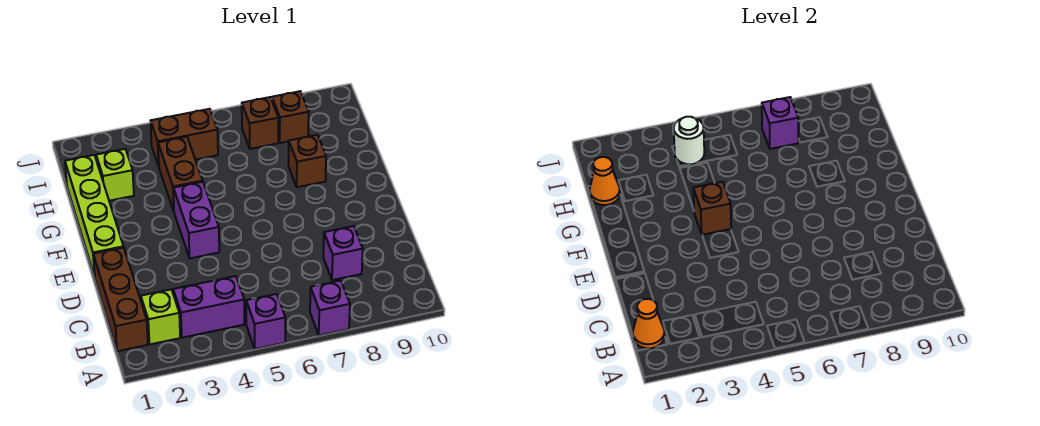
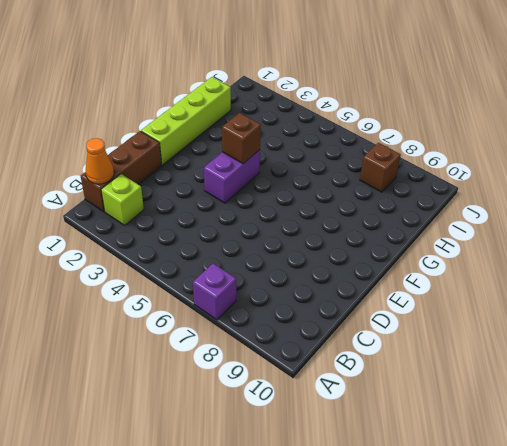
none -> purple 1x1 brick [246,294,285,349]
none -> purple 1x2 brick [173,276,244,338]
none -> purple 1x1 brick [323,226,363,280]

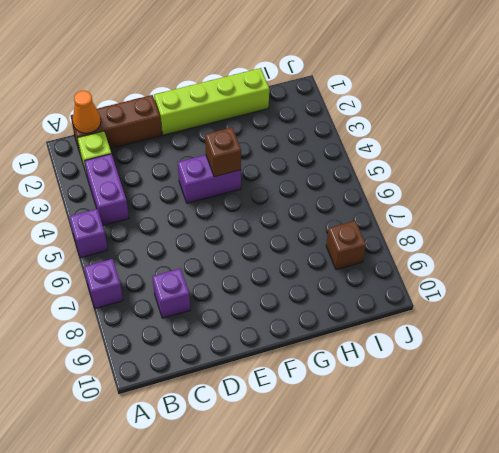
none -> brown 1x2 brick [158,137,203,211]
none -> brown 1x1 brick [288,135,326,187]
none -> lime 1x1 brick [96,149,134,201]

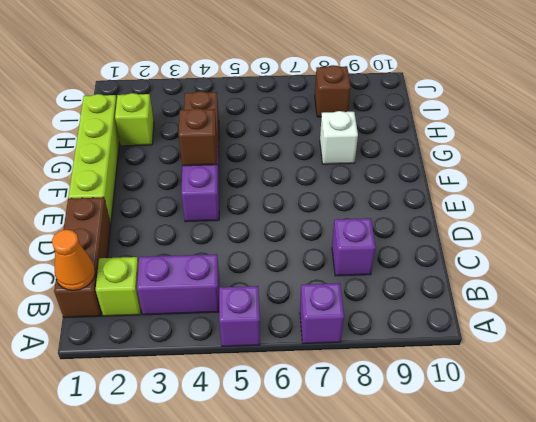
white 1x1 brick [320,111,358,164] -> brown 1x1 brick [288,135,326,187]
none -> brown 1x2 brick [151,109,218,166]
none -> brown 1x1 brick [242,97,278,149]
none -> orange 1x1 cone [590,157,620,205]

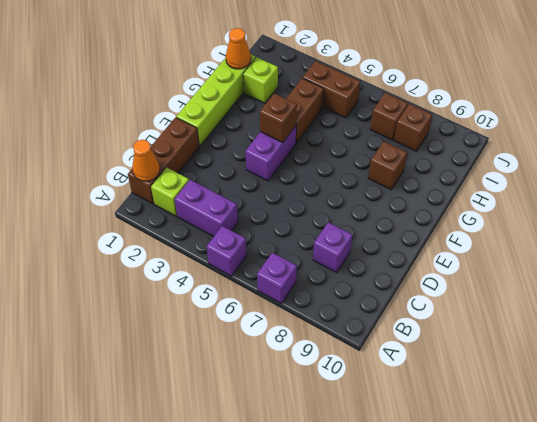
none -> white 1x1 round brick [674,117,704,164]
none -> purple 1x1 brick [762,97,798,149]

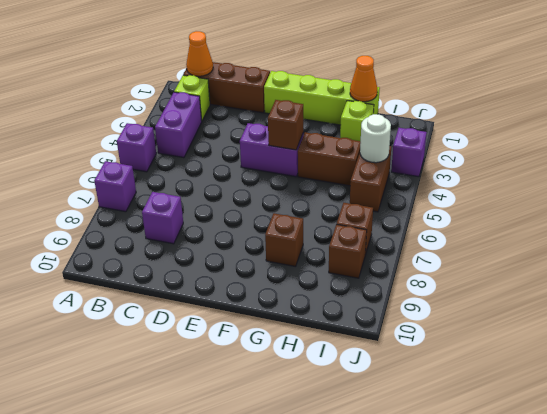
purple 1x1 brick [391,128,427,177] -> purple 1x1 brick moved to [762,97,798,149]

